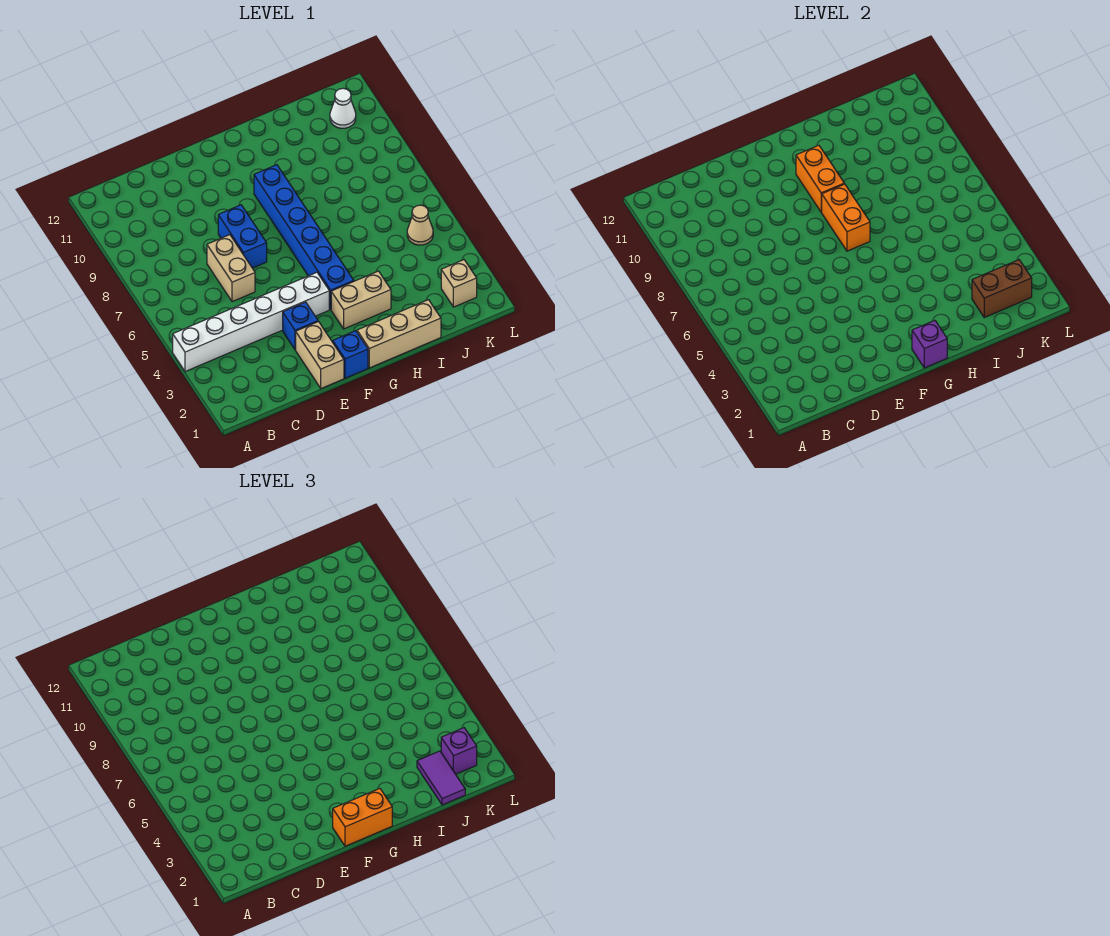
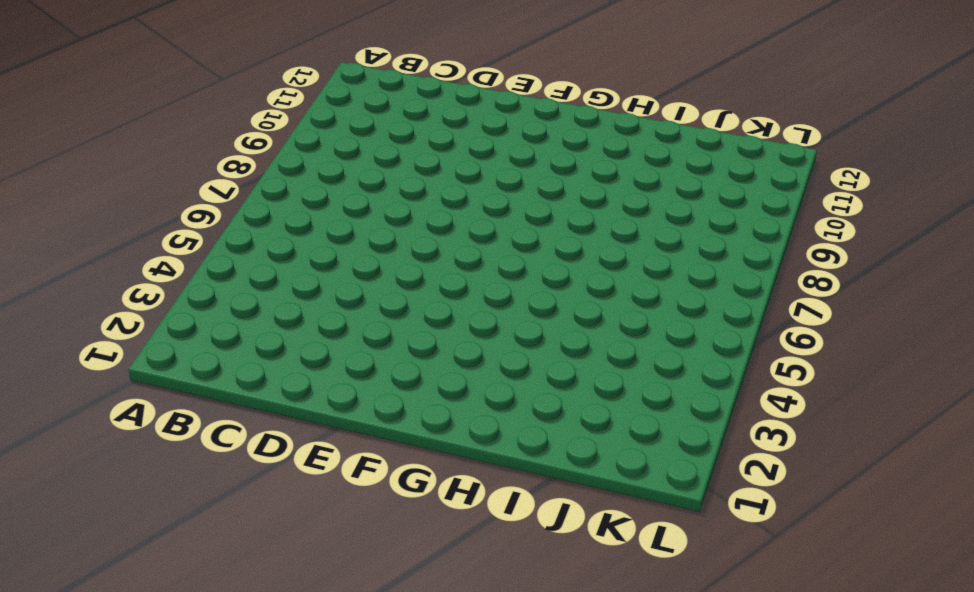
none -> white 1x6 brick [173,272,329,372]
none -> tan 1x2 brick [207,235,255,302]
none -> tan 1x2 brick [296,322,344,388]

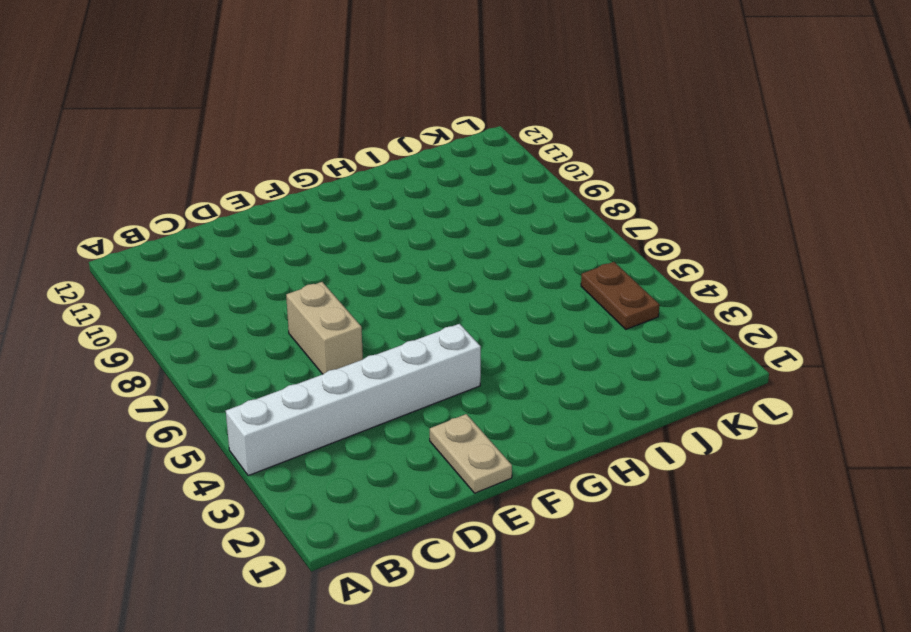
tan 1x2 plate [430,414,512,493] -> tan 1x2 brick [296,322,344,388]
brown 1x2 plate [581,262,660,329] -> tan 1x1 cone [407,205,433,245]
none -> blue 1x1 brick [283,302,318,350]
none -> blue 1x2 brick [218,205,267,268]
none -> blue 1x1 brick [333,331,368,378]

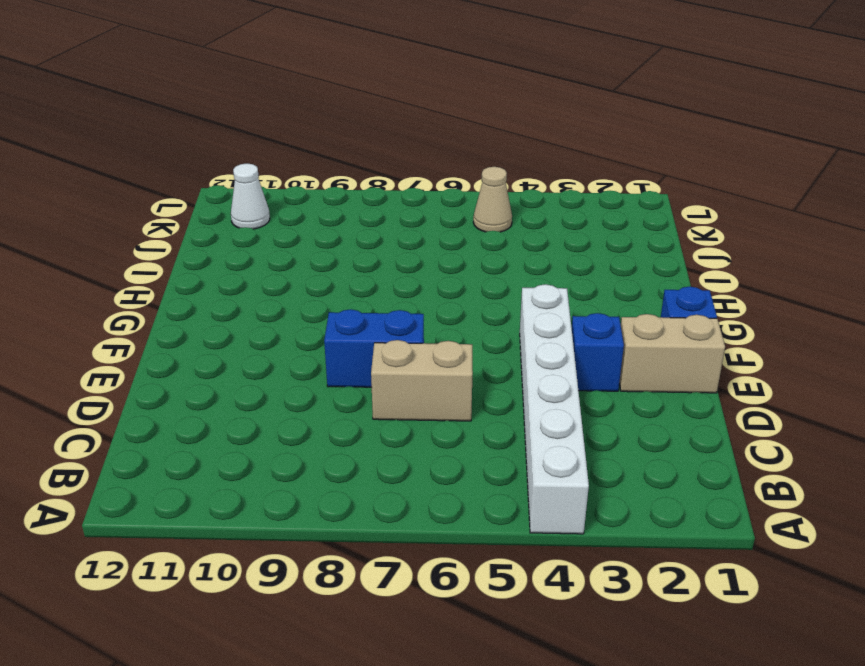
none -> tan 1x3 brick [357,300,441,368]
none -> tan 1x2 brick [331,271,391,329]
none -> blue 1x6 brick [254,165,354,309]

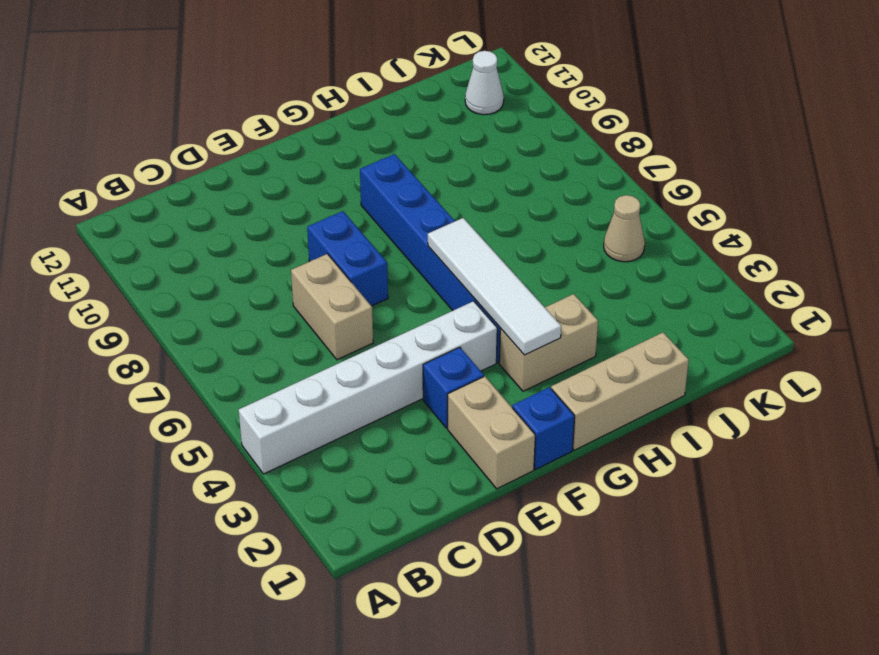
white 1x4 tile [428,218,561,355] -> none
none -> tan 1x1 brick [441,260,477,307]
none -> purple 1x1 brick [912,321,947,368]
none -> orange 1x2 brick [822,184,870,251]

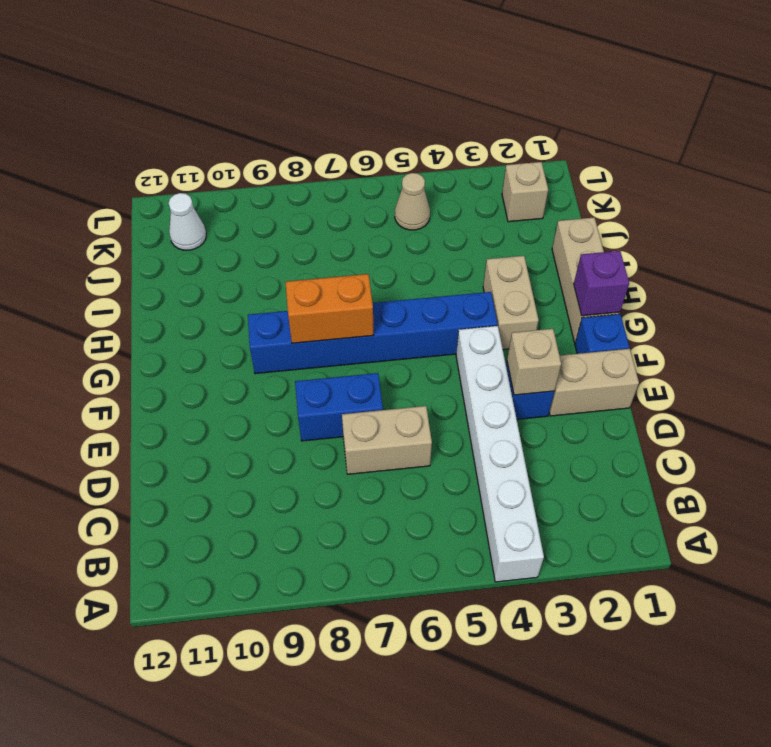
tan 1x1 brick [507,329,561,395] -> none
none -> orange 1x2 brick [796,145,844,212]
none -> brown 1x2 brick [972,260,1032,317]
none -> orange 1x2 brick [333,789,392,846]

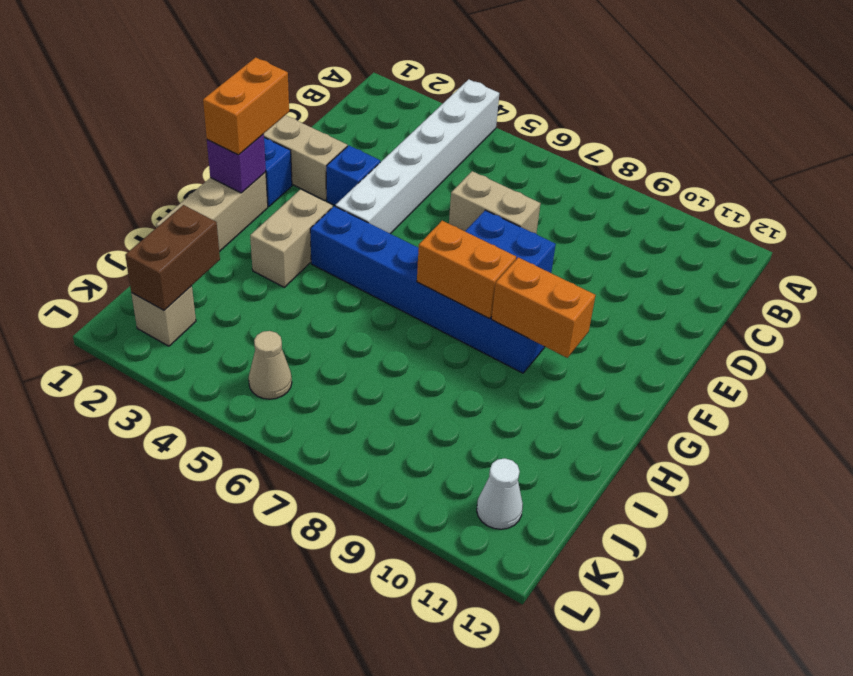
none -> purple 1x2 tile [417,751,465,805]
none -> purple 1x1 brick [441,728,477,774]

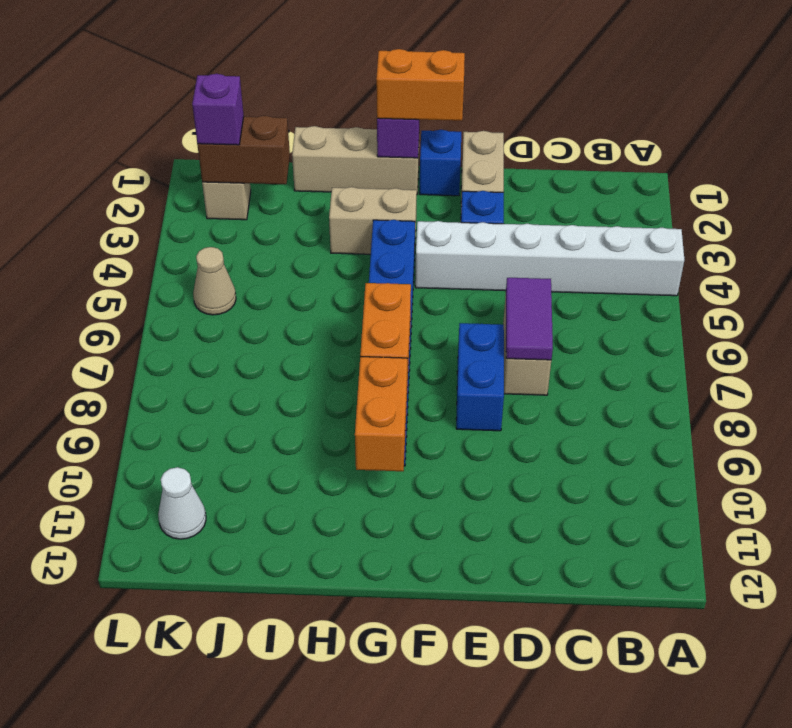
purple 1x2 tile [506,278,553,360] -> purple 1x2 tile moved to [417,751,465,805]

